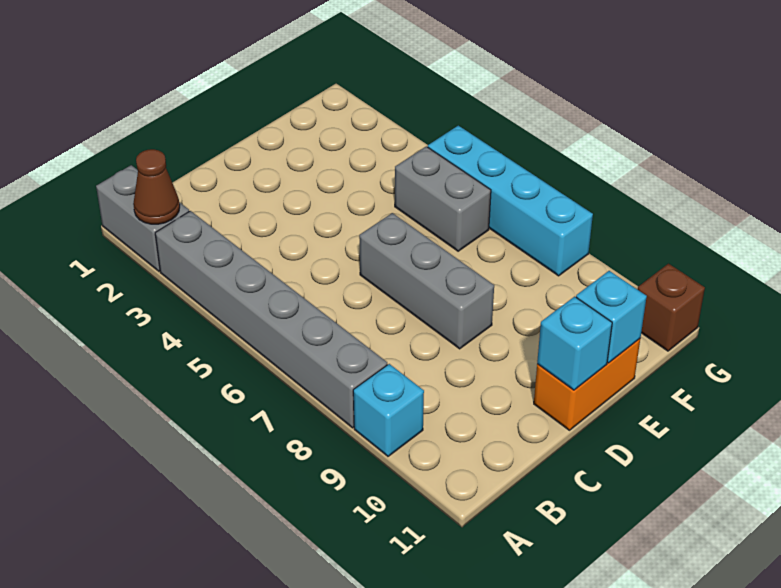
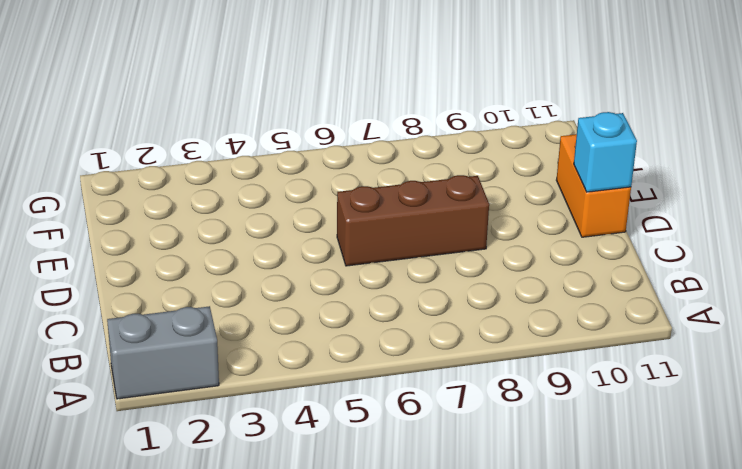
brown 1x3 brick [337,175,489,266] -> grey 1x3 brick [359,213,494,349]
none -> grey 1x6 brick [155,211,387,428]
none -> cyan 1x1 brick [353,364,424,456]

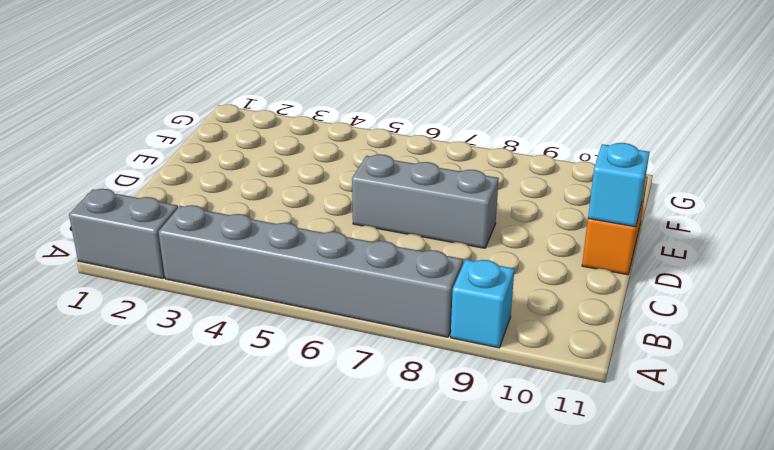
none -> grey 1x2 brick [395,146,491,251]
none -> cyan 1x4 brick [428,126,593,276]

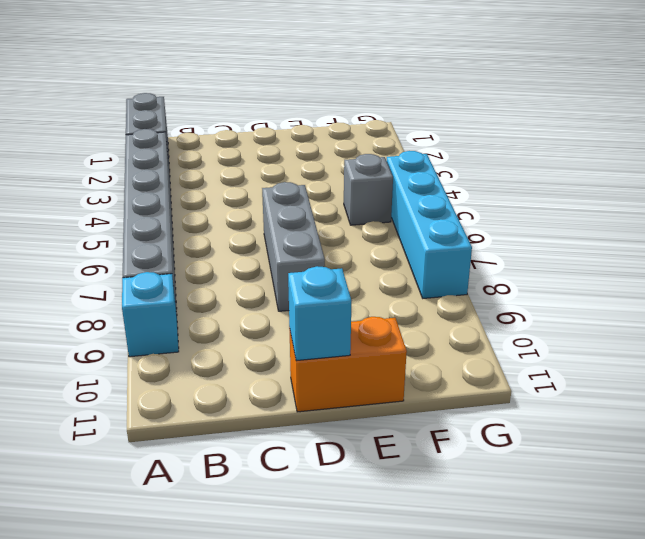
grey 1x1 brick [344,154,393,225] -> grey 1x2 brick [395,146,491,251]
none -> brown 1x1 brick [638,264,705,351]
none -> brown 1x1 cone [133,149,180,224]

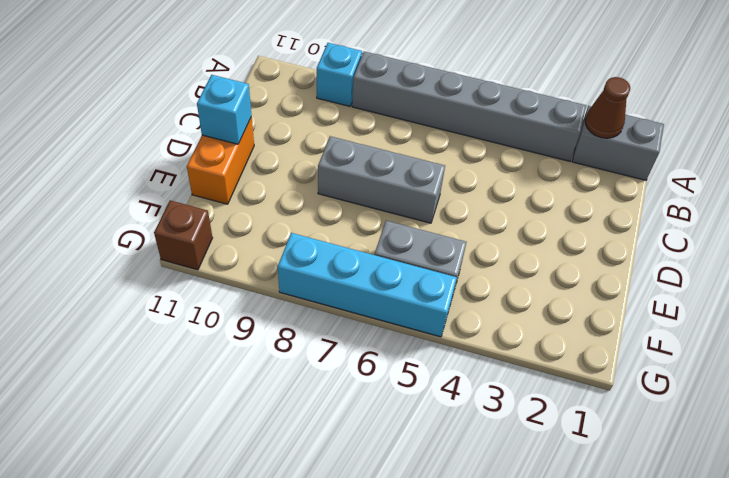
none -> cyan 1x1 brick [576,271,647,363]

